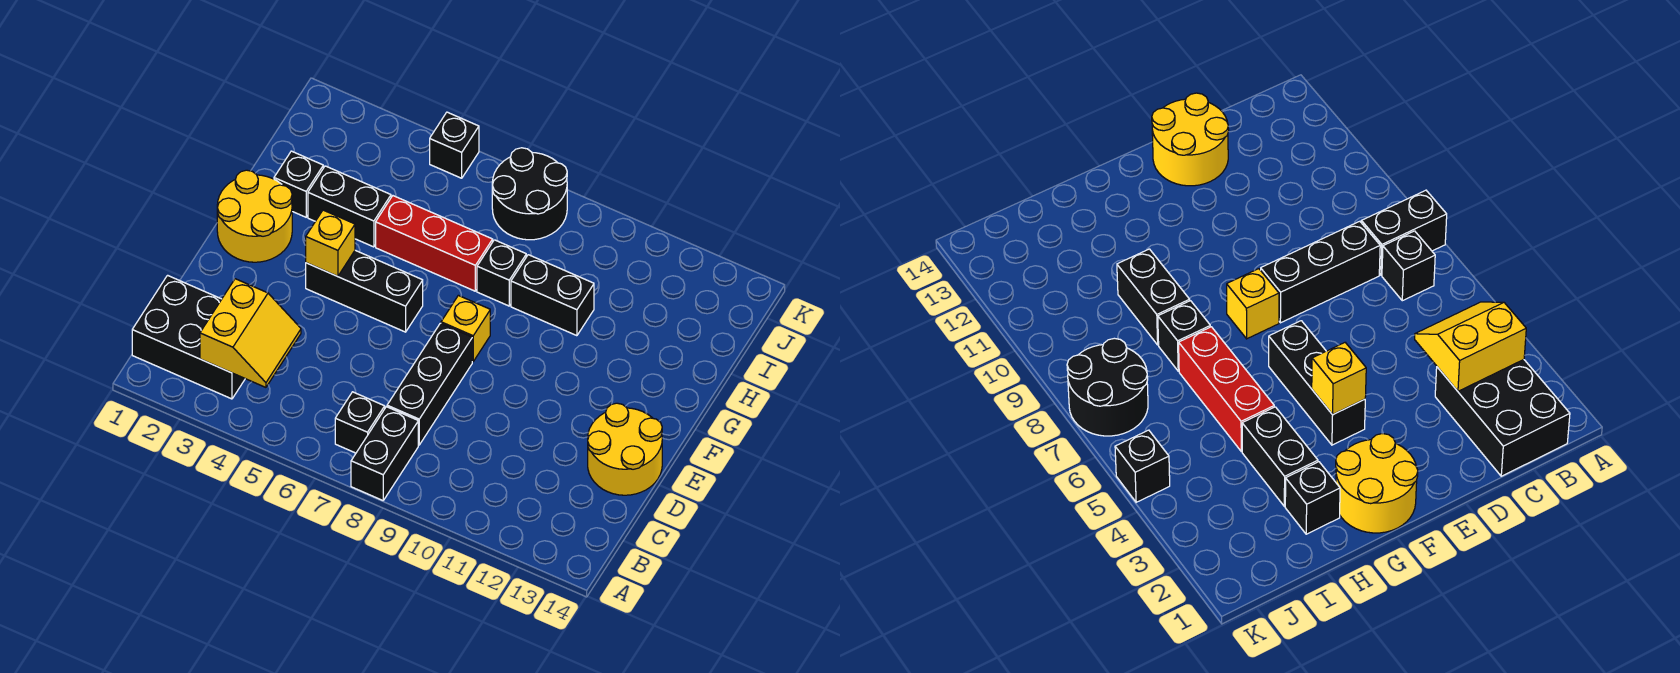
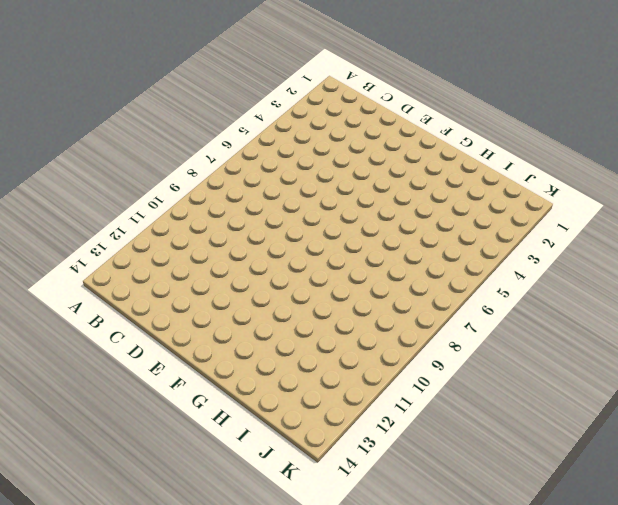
none -> black 1x2 brick [351,407,418,500]
none -> black 2x3 brick [132,275,245,399]
none -> black 1x1 brick [335,392,385,453]

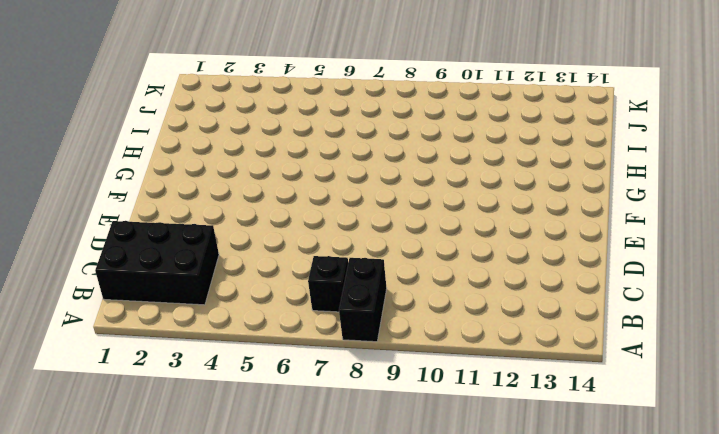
none -> black 1x3 brick [387,323,472,445]
none -> yellow 2x2 round brick [588,403,662,495]
none -> yellow 2x2 round brick [217,170,292,262]

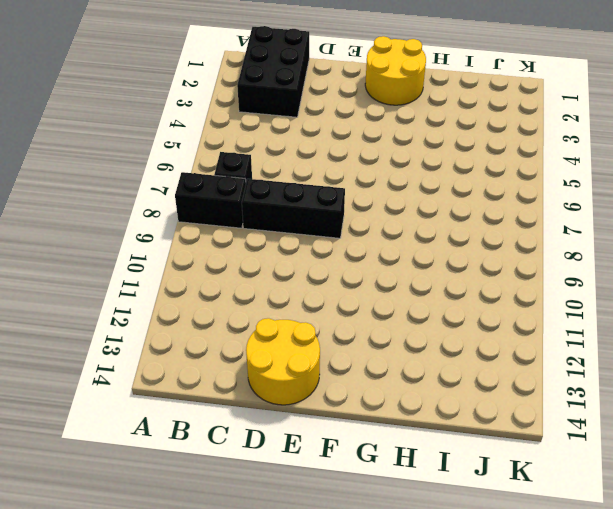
none -> black 1x3 brick [306,250,423,332]
none -> yellow 1x1 brick [441,295,490,361]
none -> black 1x1 brick [274,151,323,217]

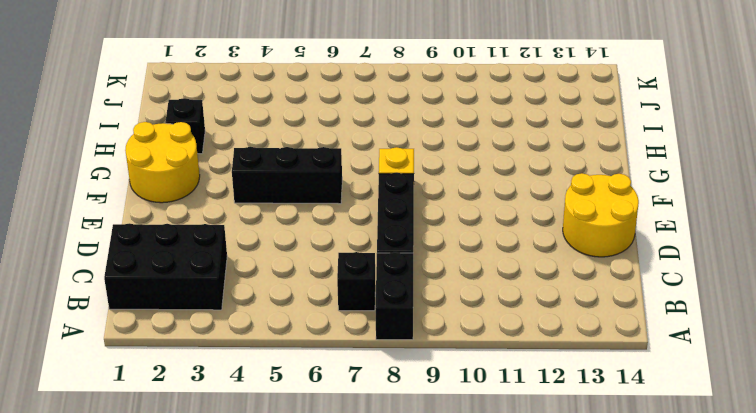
none -> black 1x2 brick [308,166,391,247]
none -> red 1x3 brick [376,196,493,291]
none -> black 1x1 brick [477,240,526,306]

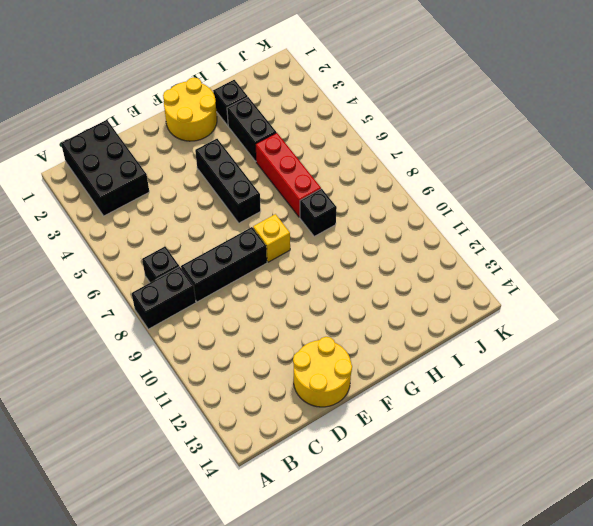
none -> black 1x2 brick [511,255,594,336]
none -> black 2x2 round brick [492,148,567,240]
none -> black 1x1 brick [430,112,479,178]

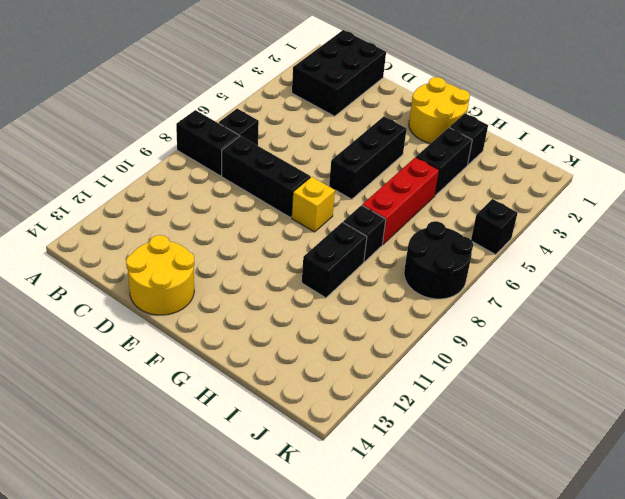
none -> yellow 2x2 slope [200,279,301,387]
none -> yellow 1x1 brick [306,210,355,276]

